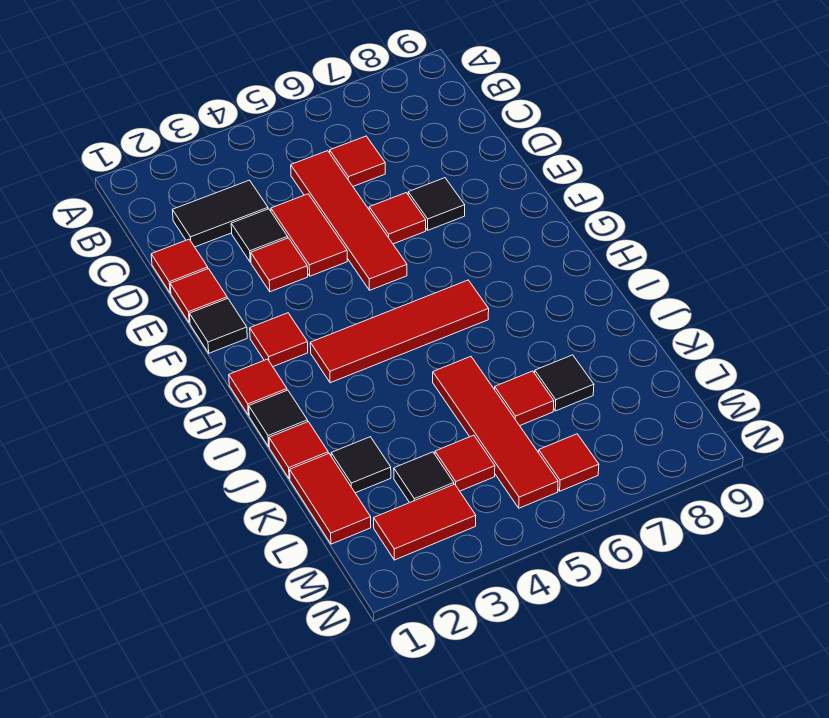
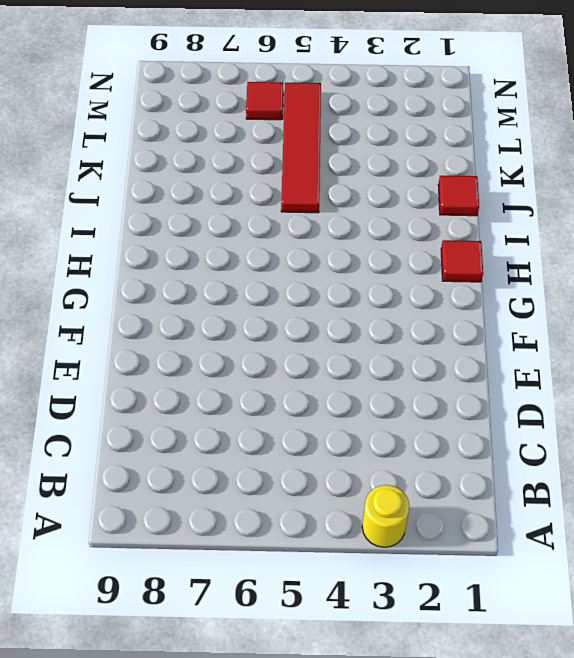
yellow 1x1 round brick [362,485,409,547] -> none
none -> black 1x2 tile [173,180,268,247]
none -> red 1x4 tile [291,151,407,290]
none -> red 1x1 tile [330,136,385,186]

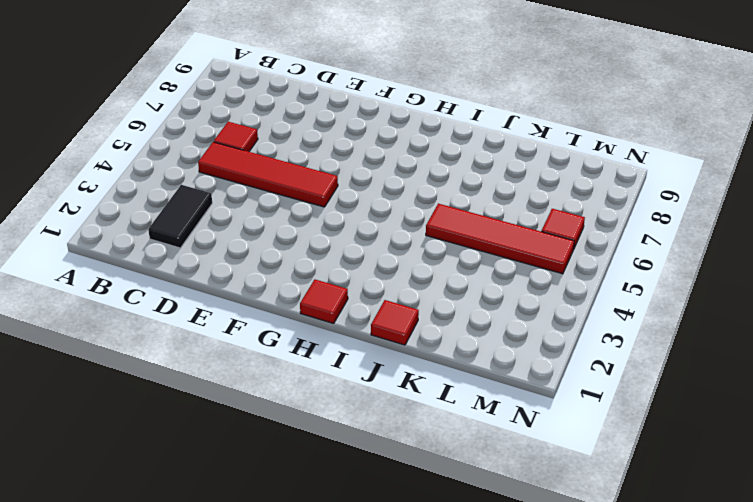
none -> red 1x1 tile [151,239,208,293]
none -> black 1x1 tile [231,209,288,262]
none -> red 1x2 tile [271,194,347,276]

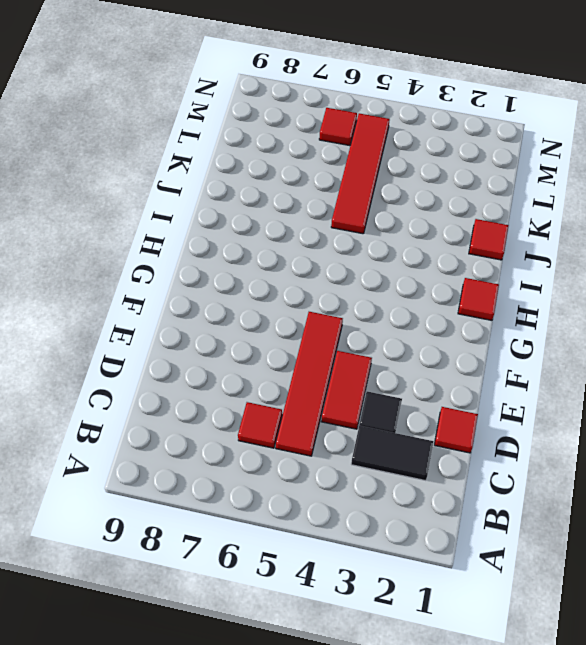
none -> red 1x1 tile [170,269,227,323]
none -> red 1x1 tile [251,238,308,292]
none -> red 1x1 tile [369,193,426,244]

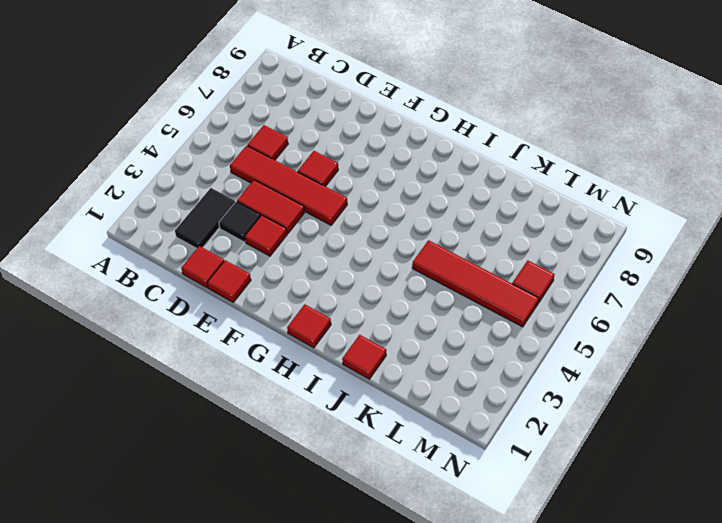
none -> black 1x1 tile [408,178,465,230]
none -> black 1x1 tile [190,298,247,353]
none -> red 1x1 tile [250,313,308,366]

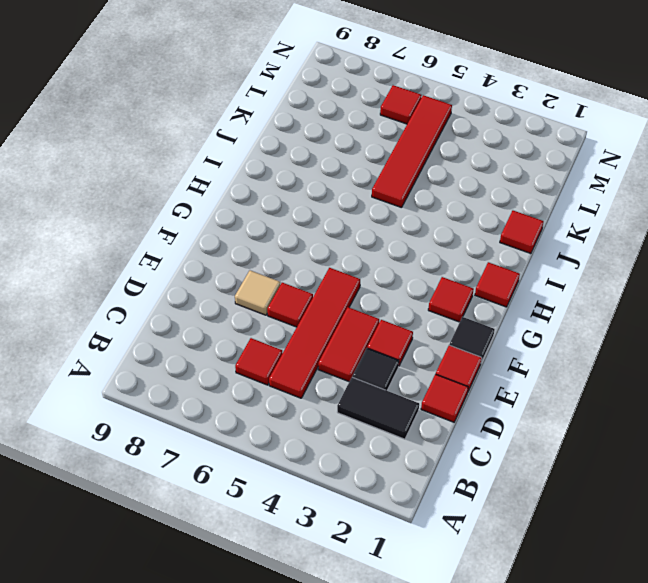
tan 1x1 tile [235,271,280,315] -> black 1x1 tile [408,178,465,230]
none -> red 1x4 tile [310,280,489,383]
none -> black 1x1 tile [249,390,308,447]
none -> red 1x2 tile [290,453,371,544]

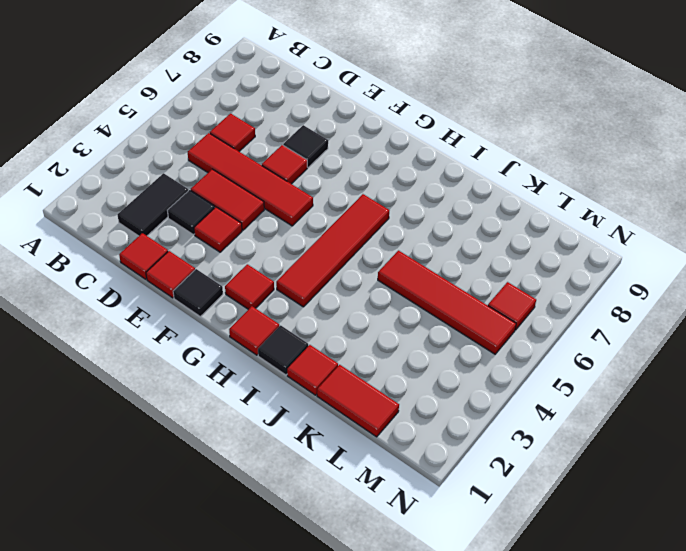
none -> black 1x1 tile [331,437,391,493]
none -> red 1x1 tile [495,371,554,426]
none -> black 1x1 tile [535,355,594,411]

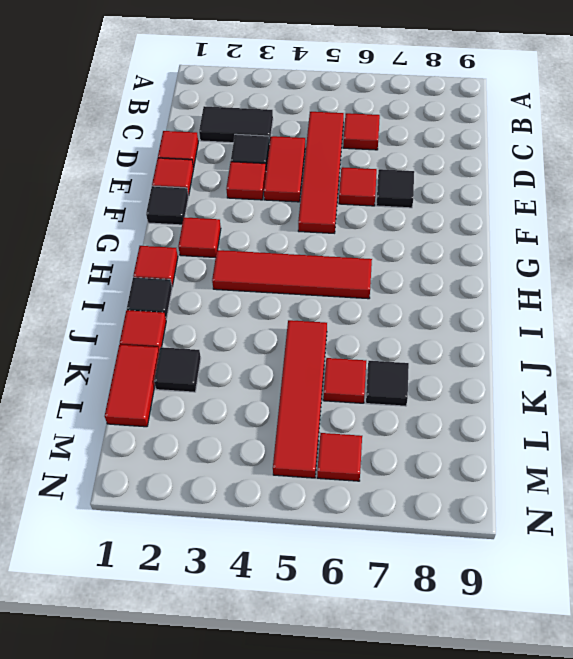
none -> black 1x1 tile [394,452,454,503]
none -> red 1x1 tile [435,435,495,491]
none -> red 1x2 tile [374,484,476,560]

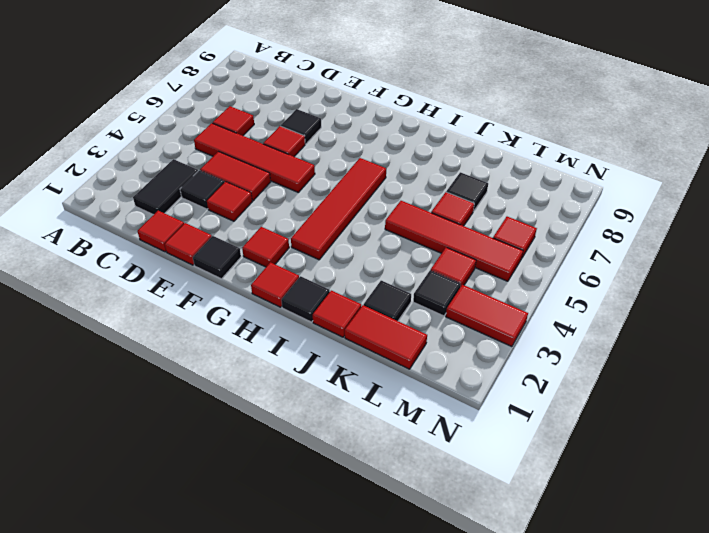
red 1x2 tile [446,285,528,347] -> red 1x2 tile turned to [374,484,476,560]

